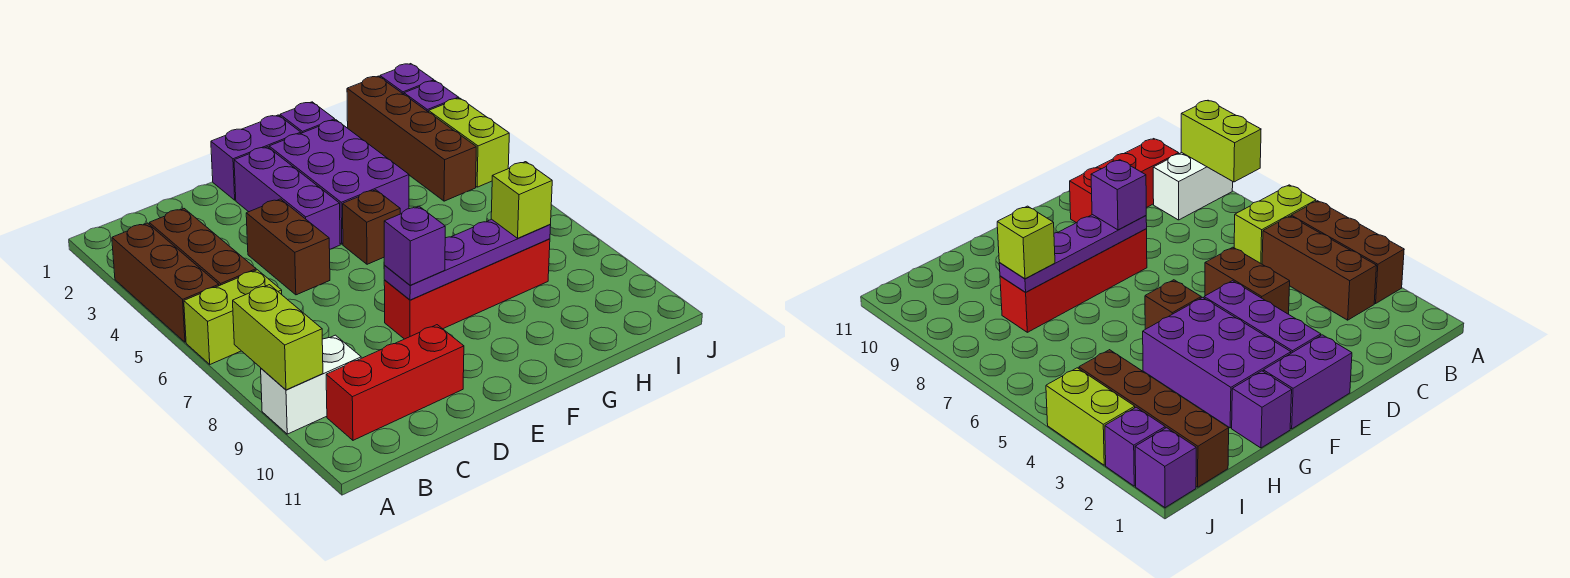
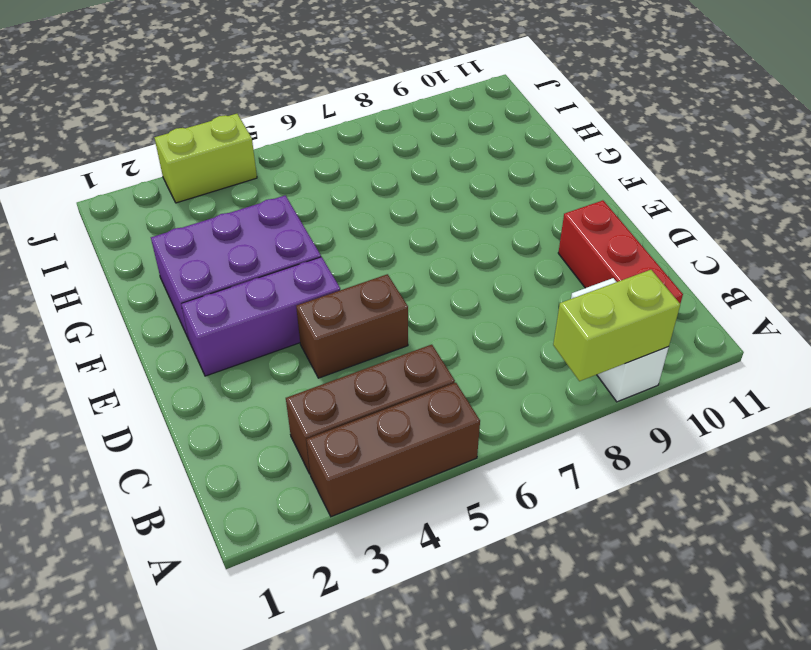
none -> lime 1x2 brick [184,270,282,364]
none -> purple 1x2 brick [211,115,301,200]
none -> red 1x4 brick [384,239,550,339]

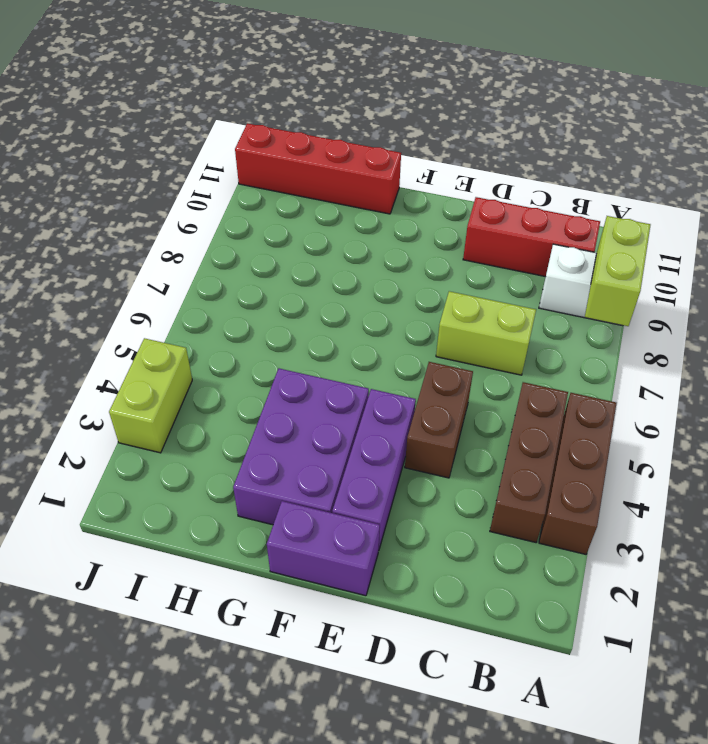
lime 1x2 brick [436,291,536,375] -> lime 1x2 brick moved to [184,270,282,364]
red 1x4 brick [235,123,401,214] -> red 1x4 brick moved to [384,239,550,339]
none -> brown 1x1 brick [343,190,400,264]
none -> purple 1x1 brick [280,102,335,133]
none -> brown 1x4 brick [347,76,476,201]

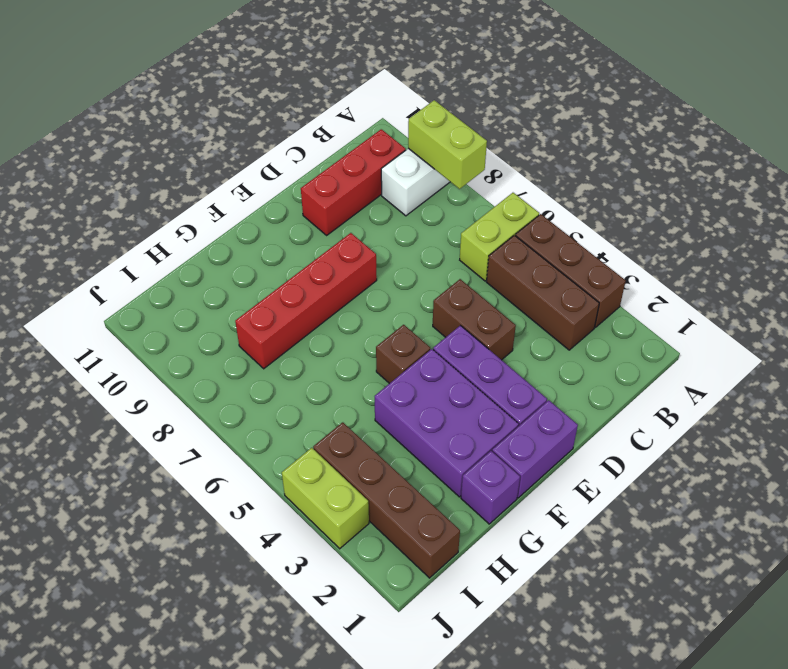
none -> purple 1x1 brick [380,64,434,94]
none -> purple 1x1 brick [404,81,459,112]
none -> purple 1x4 plate [384,219,551,300]

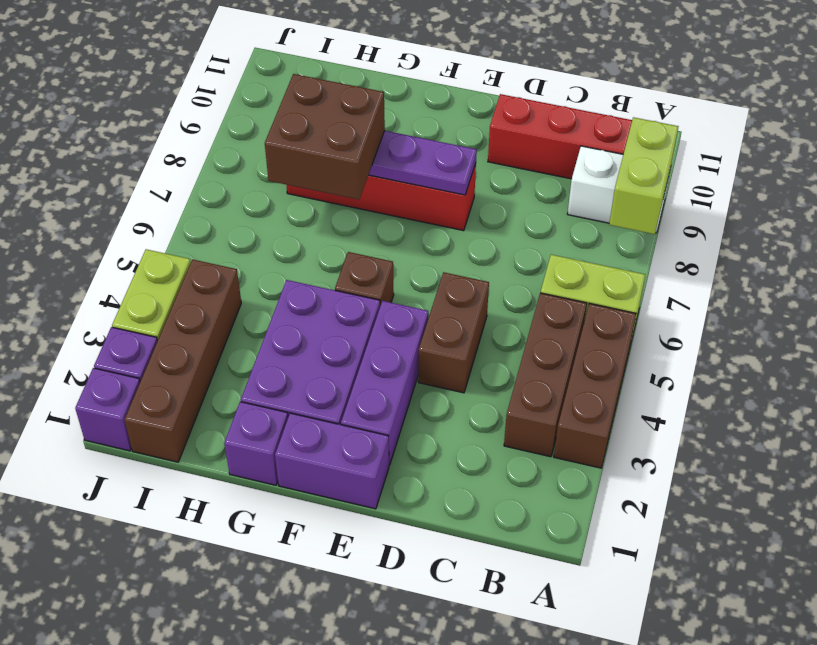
brown 2x2 brick [265,74,385,200] -> lime 1x1 brick [491,162,552,238]
none -> purple 1x1 brick [384,206,445,285]

